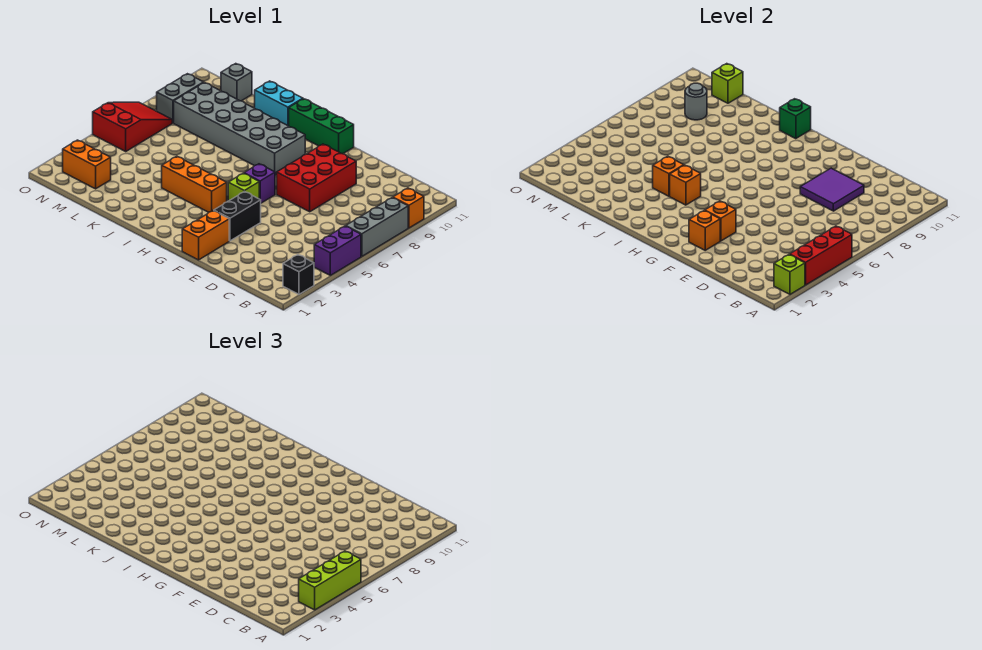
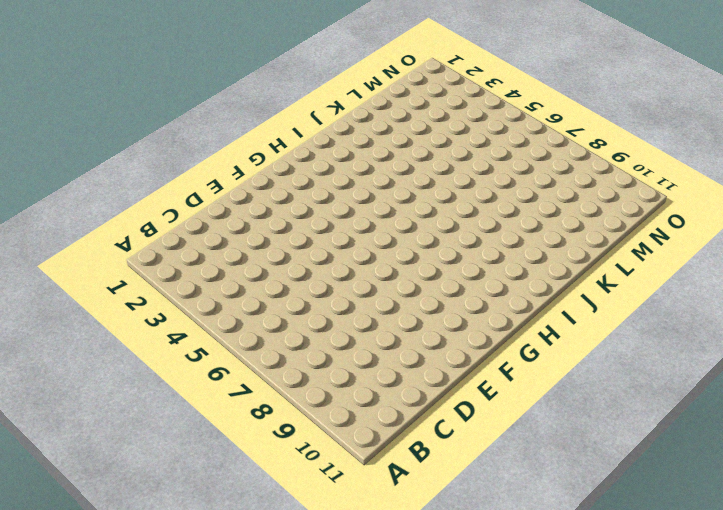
none -> black 1x1 brick [283,255,314,295]
none -> purple 1x2 brick [314,226,361,275]
none -> grey 1x3 brick [346,198,408,256]

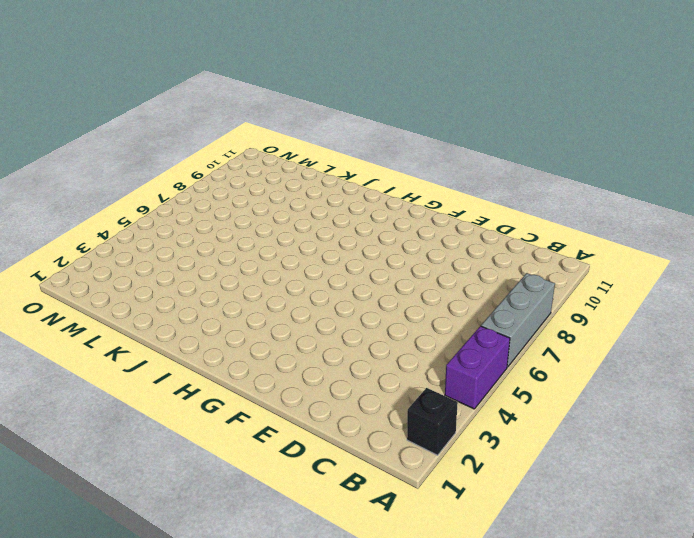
none -> orange 1x1 brick [393,188,424,228]
none -> red 2x3 brick [277,144,356,212]
none -> orange 1x2 brick [182,211,229,260]

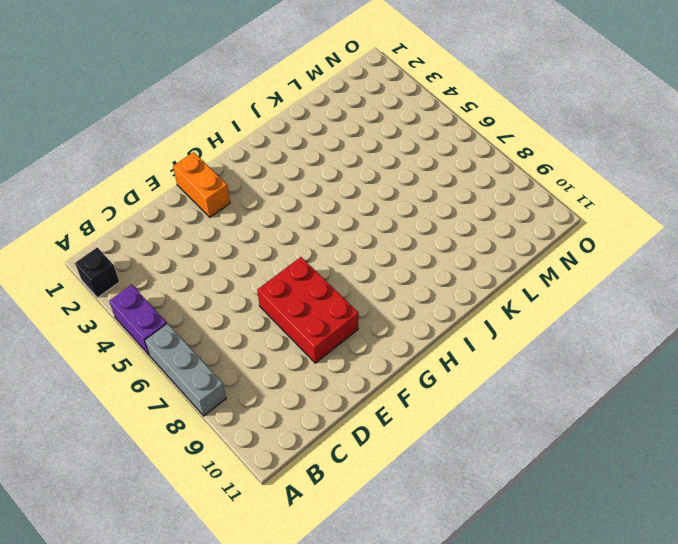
none -> orange 1x1 brick [393,188,424,228]
none -> black 1x2 brick [214,191,261,241]
none -> lime 1x1 brick [228,173,259,201]

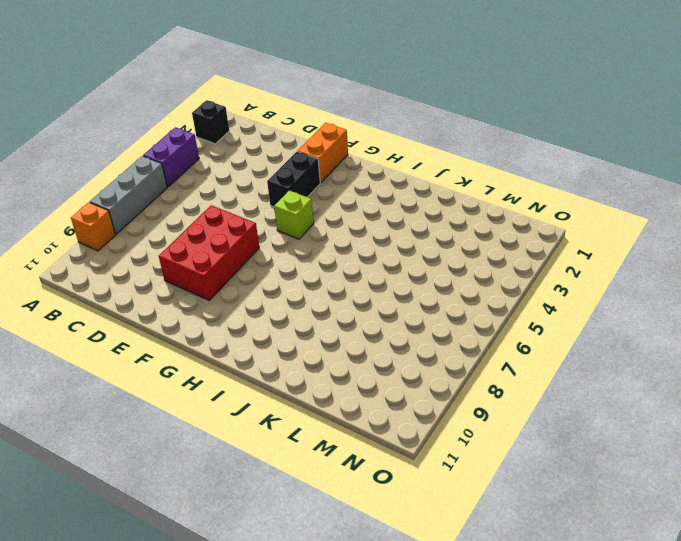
none -> purple 1x1 brick [244,164,275,203]
none -> green 1x3 brick [289,99,354,154]
none -> orange 1x3 brick [162,156,227,212]

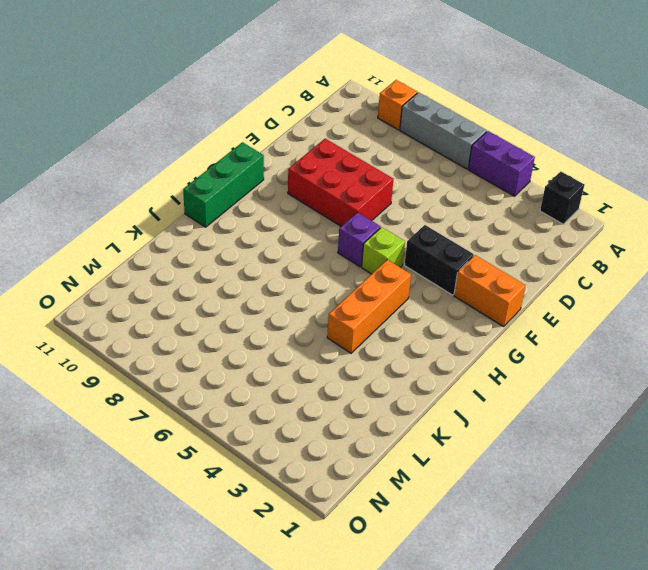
none -> grey 2x6 brick [174,83,305,176]
none -> cyan 1x2 brick [255,81,303,126]
none -> orange 1x2 brick [63,140,111,189]

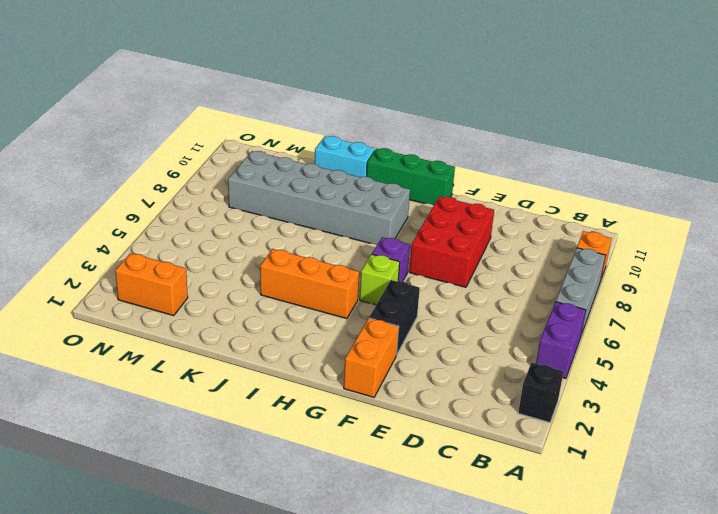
none -> grey 1x1 brick [221,64,252,101]
none -> red 2x3 slope [93,102,172,151]
none -> grey 1x2 brick [157,74,204,123]

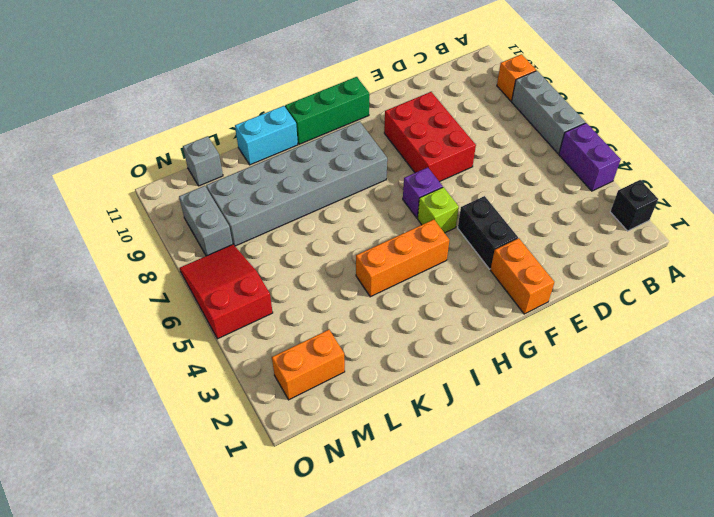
none -> lime 1x1 brick [774,255,805,295]
none -> red 1x3 brick [790,226,852,285]
none -> purple 2x2 tile [800,168,864,211]

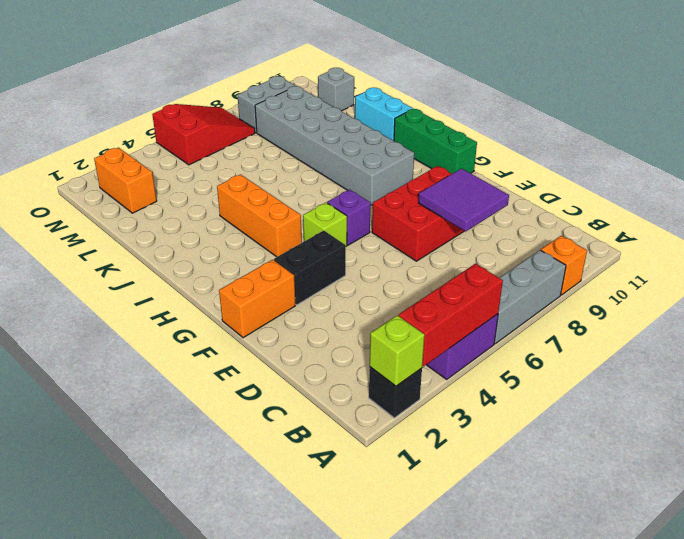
none -> orange 1x1 brick [689,211,720,250]
none -> orange 1x1 brick [705,201,736,241]
none -> orange 1x1 brick [670,165,701,205]

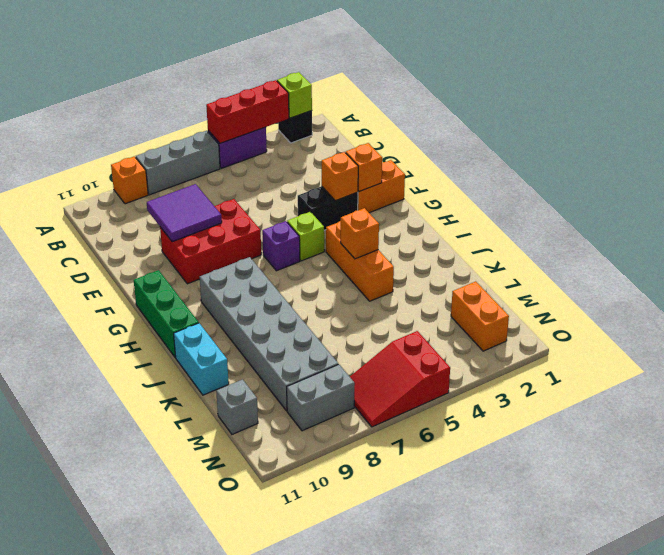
none -> green 1x1 brick [780,99,811,139]
none -> orange 1x1 brick [653,156,684,196]
none -> grey 1x1 round brick [685,83,707,120]

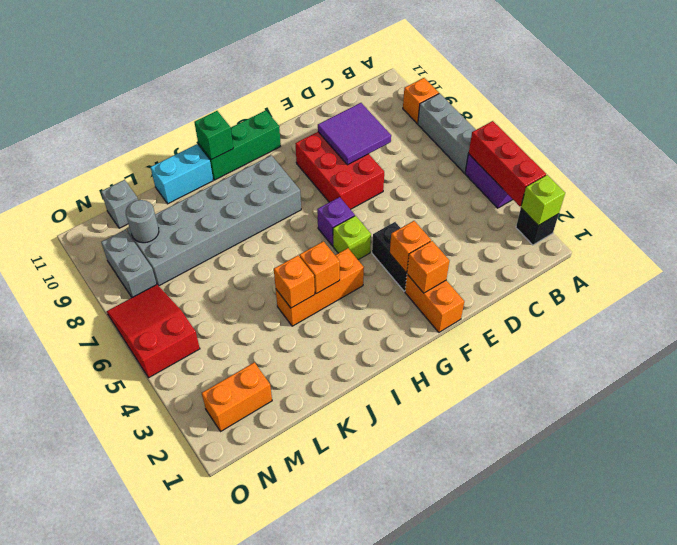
none -> lime 1x1 brick [712,64,743,103]
none -> lime 1x3 brick [299,551,361,610]

